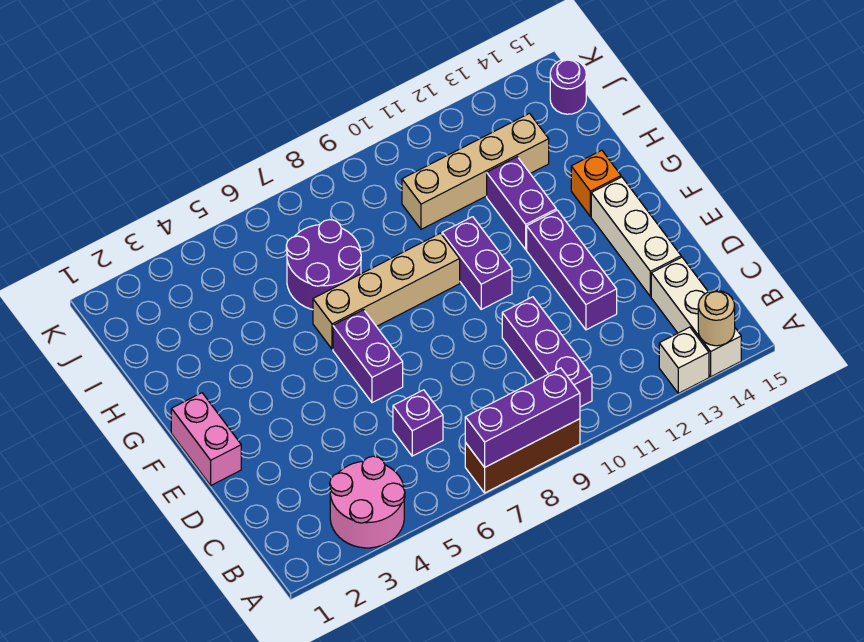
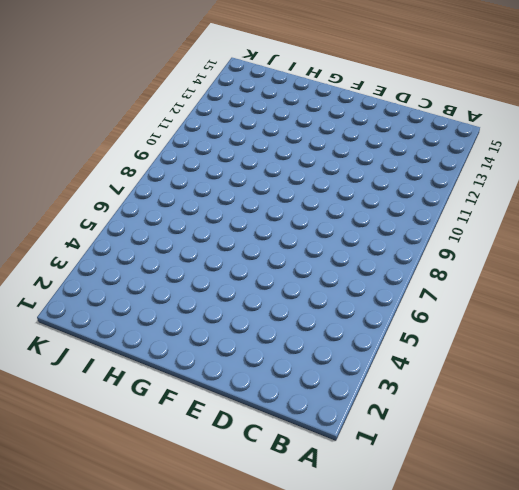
none -> pink 2x2 round brick [330,456,405,548]
none -> brown 1x3 brick [465,419,580,493]
none -> white 1x1 brick [659,327,709,393]

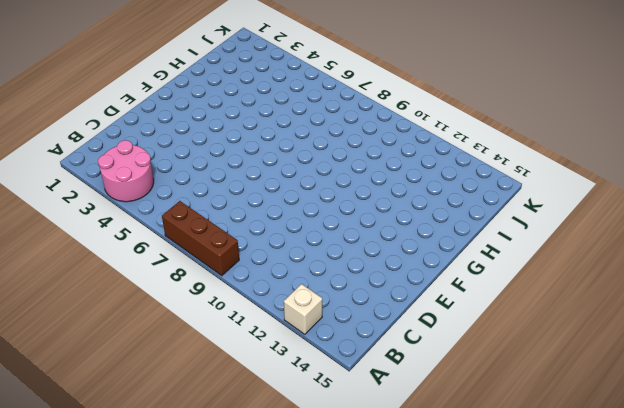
none -> white 1x3 brick [651,257,741,377]
none -> purple 1x3 brick [502,297,592,407]
none -> purple 1x1 brick [393,390,443,456]

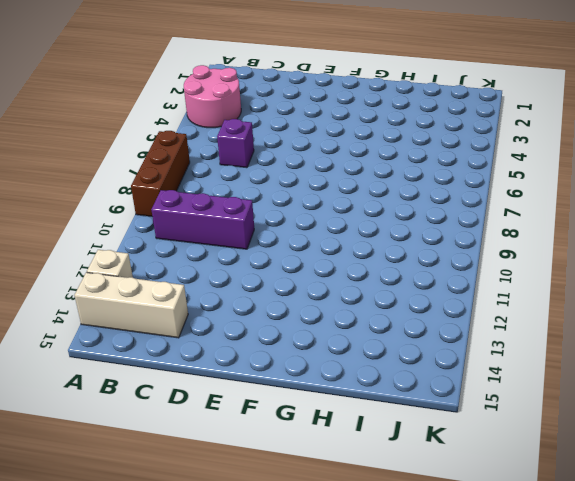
none -> purple 1x3 brick [527,210,617,330]
none -> white 1x3 brick [591,177,681,297]
none -> pink 1x2 brick [171,393,241,485]

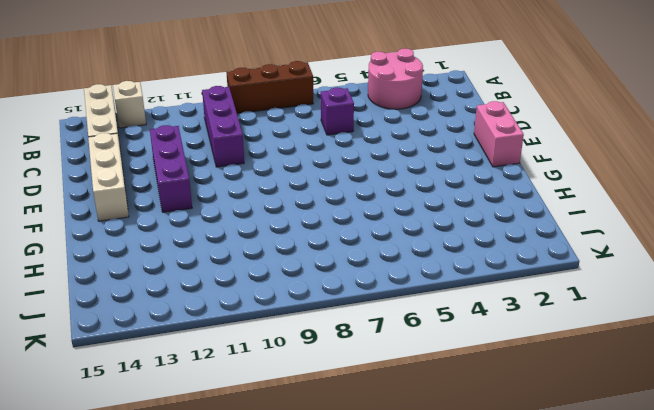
none -> purple 1x2 brick [333,310,403,403]
none -> purple 1x2 brick [442,217,512,309]
none -> tan 1x4 brick [313,233,460,349]

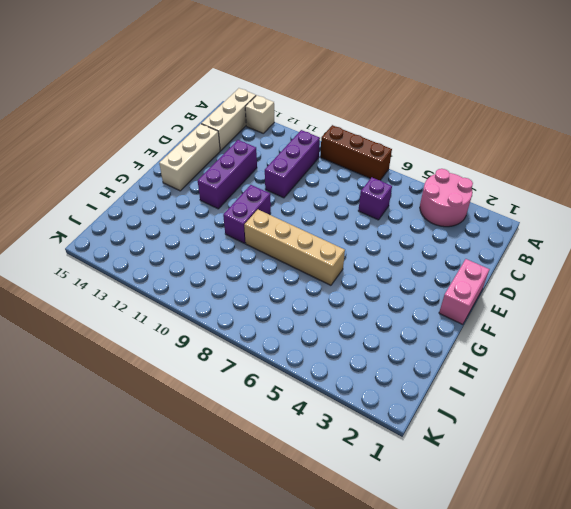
none -> purple 1x2 brick [333,310,403,403]
none -> purple 1x2 brick [487,157,556,249]
none -> orange 1x1 brick [571,150,621,216]

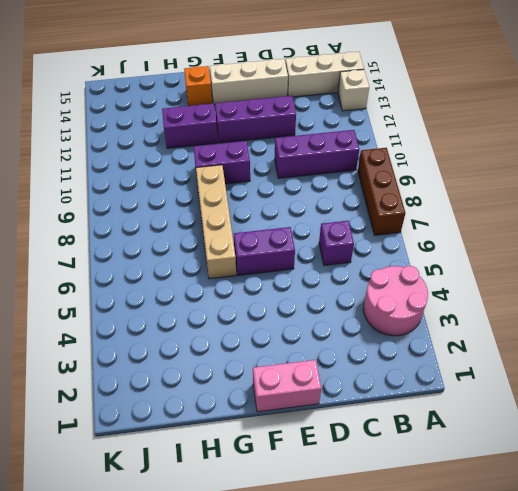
none -> purple 2x2 round brick [286,220,361,310]
none -> tan 1x4 brick [402,113,549,229]
none -> purple 1x1 round brick [550,59,586,114]

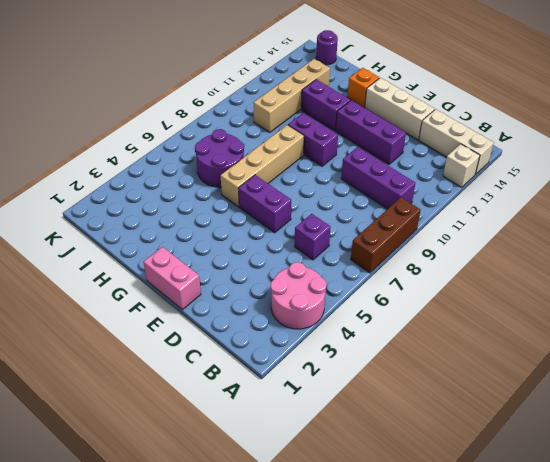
none -> purple 1x3 brick [465,368,580,467]
none -> tan 1x1 round brick [698,291,735,346]

